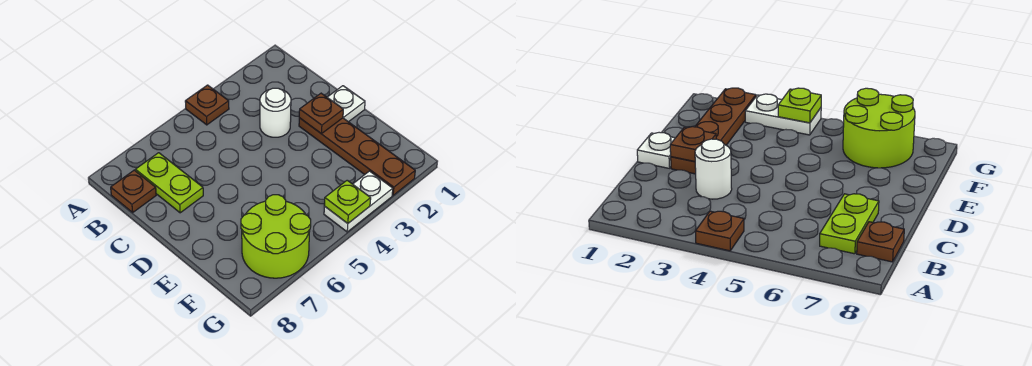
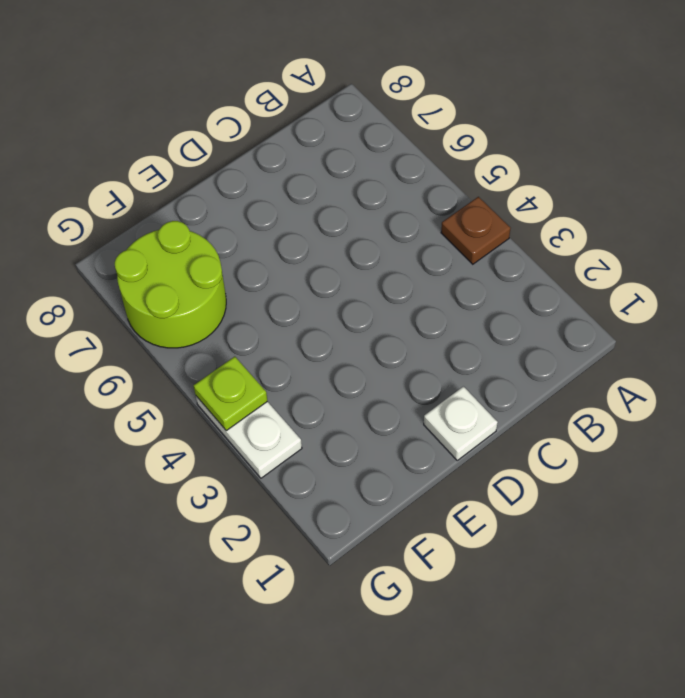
none -> lime 1x2 plate [136,153,203,213]
none -> brown 1x1 plate [111,170,156,212]

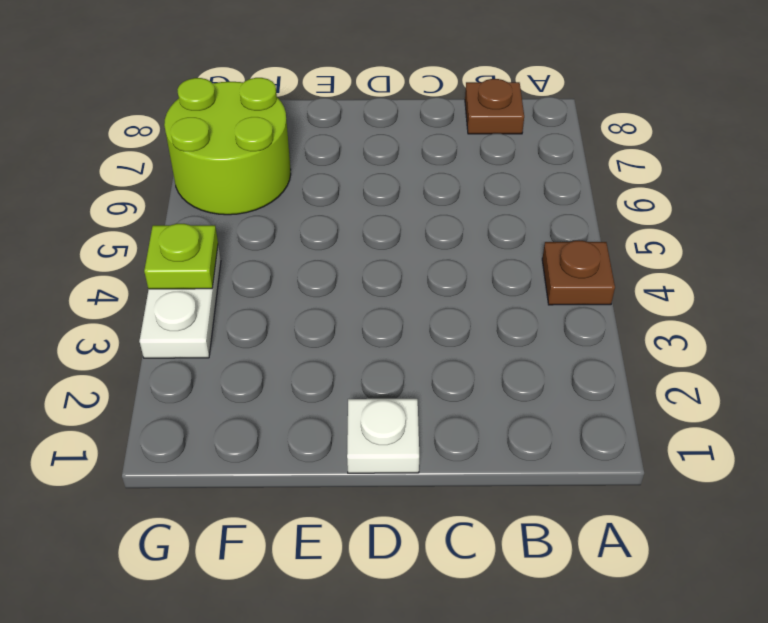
none -> lime 1x2 plate [136,153,203,213]
none -> white 1x1 round brick [260,88,291,137]

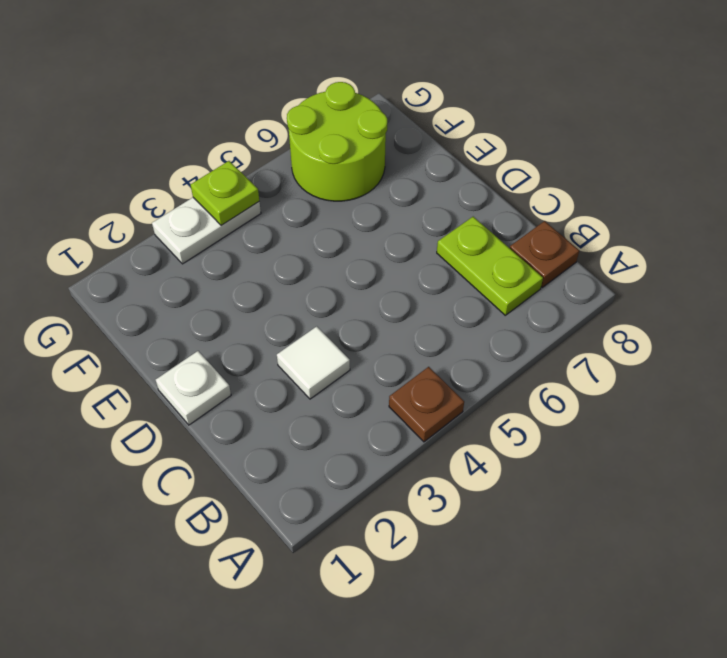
white 1x1 tile [277,326,350,399] -> white 1x1 round brick [260,88,291,137]
none -> brown 1x4 plate [299,118,415,195]
none -> brown 1x1 plate [299,93,343,134]

